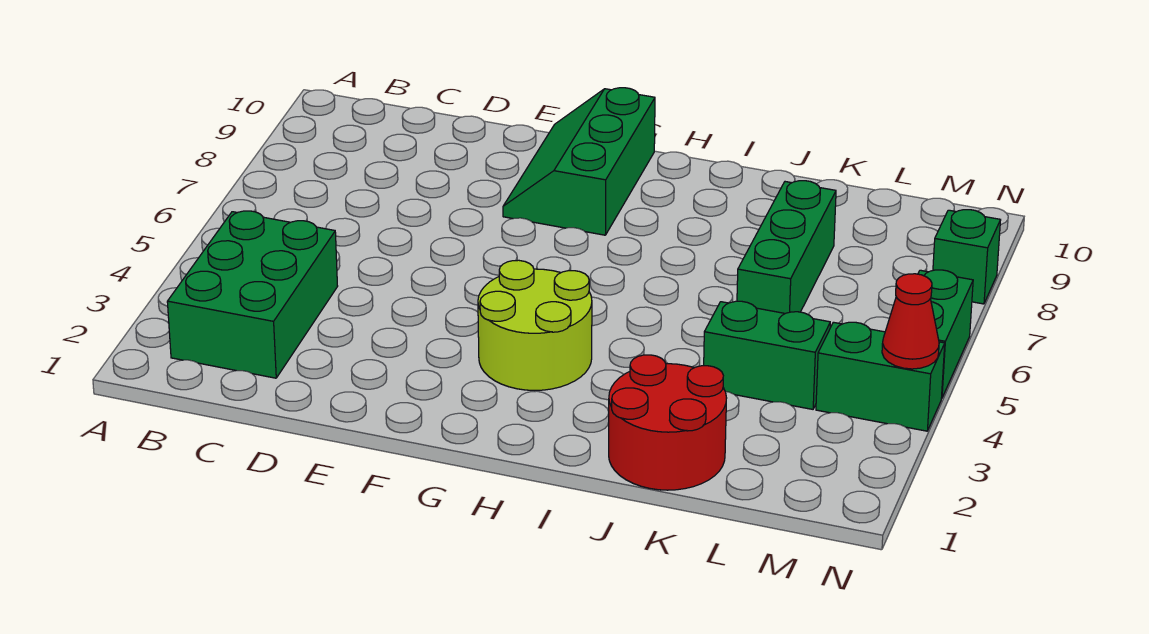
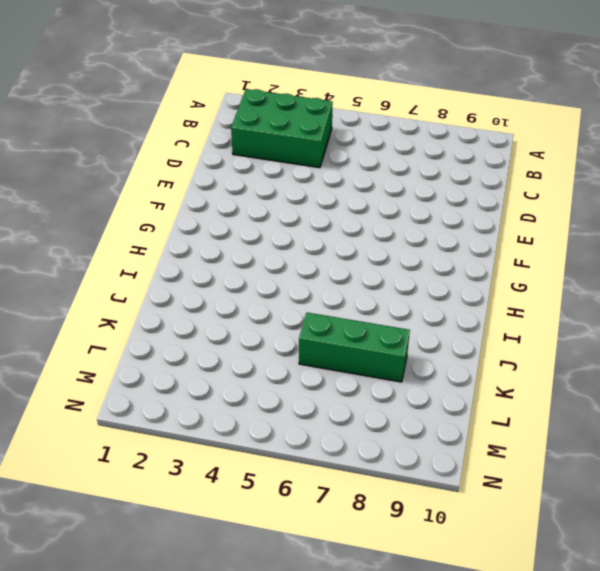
none -> green 2x3 slope [503,88,655,235]
none -> lime 2x2 round brick [478,260,592,390]

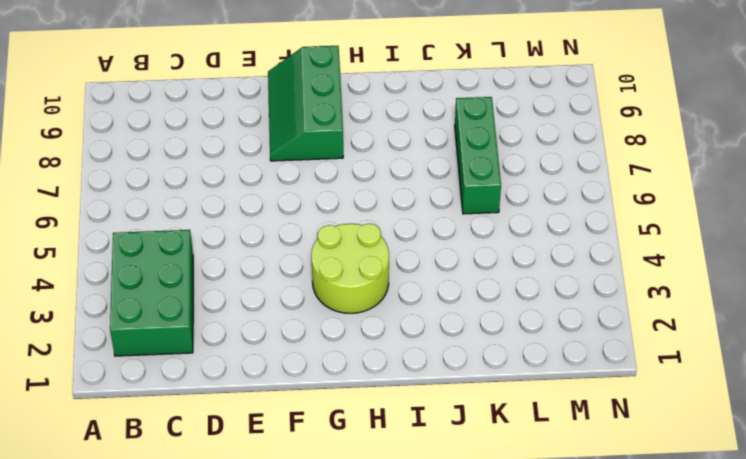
none -> red 2x2 round brick [609,355,726,490]
none -> green 1x2 brick [704,301,830,409]

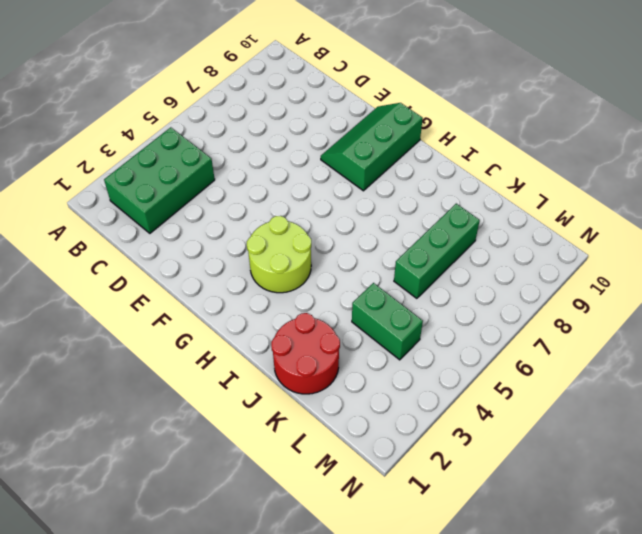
none -> green 1x2 brick [816,322,945,431]
none -> green 1x2 brick [918,270,973,397]

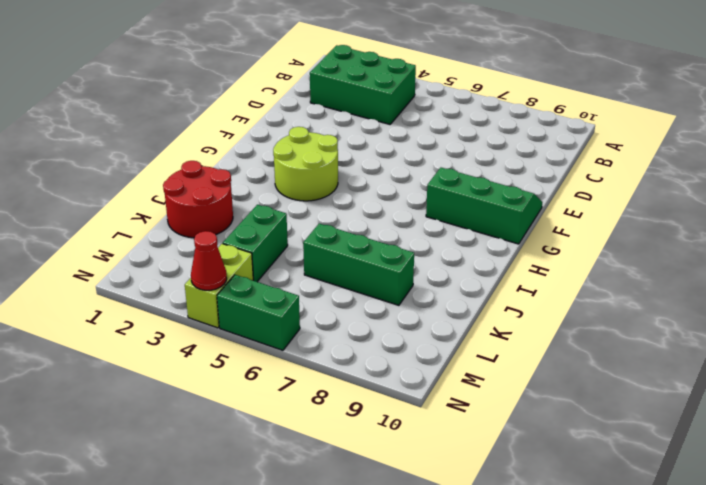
lime 1x2 brick [185,244,253,328] -> green 1x2 brick [816,322,945,431]
none -> green 1x1 brick [933,210,1001,304]

